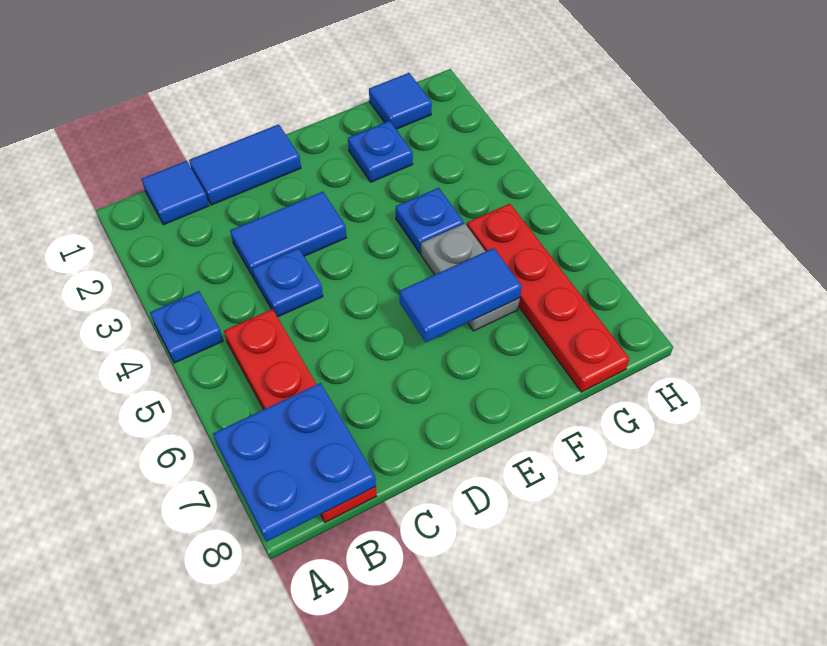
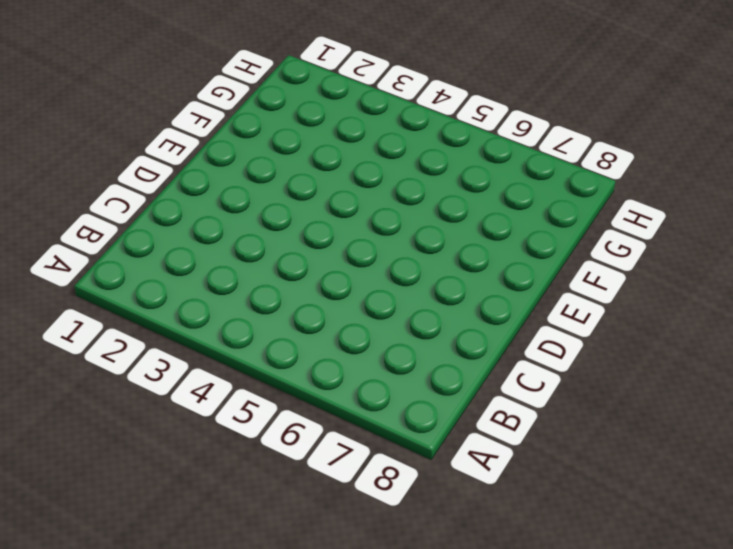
none -> blue 1x1 plate [150,291,223,363]
none -> blue 1x1 tile [141,161,209,225]
none -> red 1x4 plate [224,309,377,522]

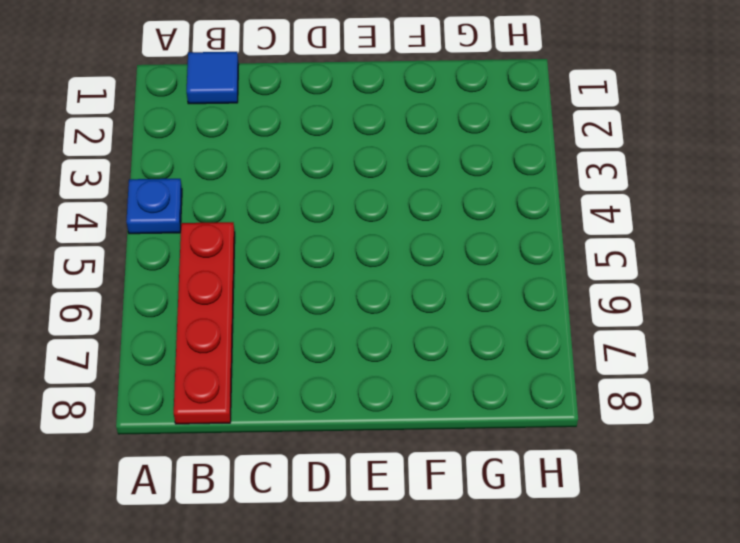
none -> blue 1x2 tile [189,124,301,205]
none -> blue 1x2 tile [230,192,347,278]
none -> blue 1x1 plate [252,248,323,317]

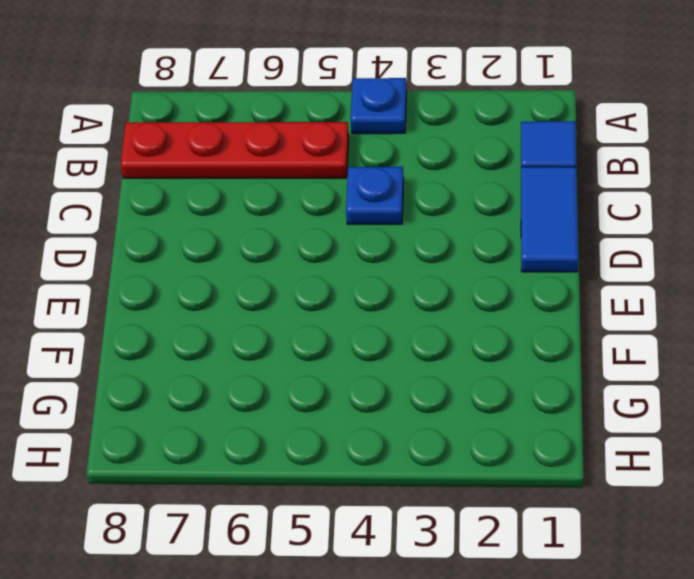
none -> blue 1x2 tile [230,192,347,278]
none -> blue 1x1 plate [348,121,413,182]
none -> blue 1x1 plate [396,188,464,253]

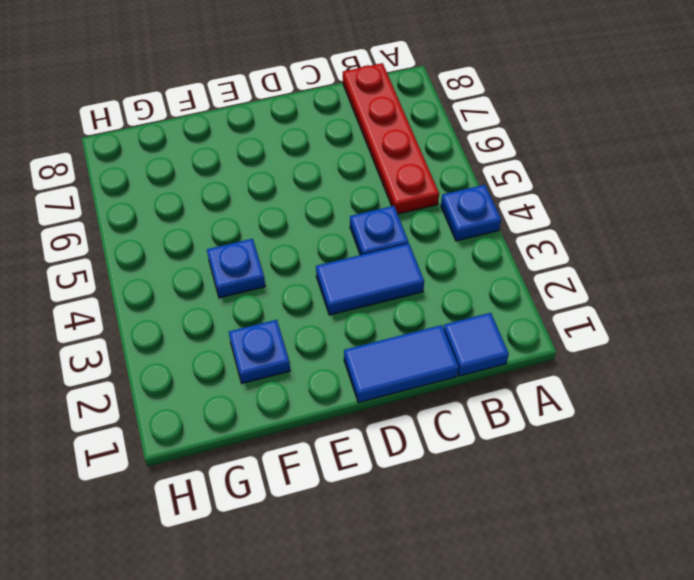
none -> grey 1x2 plate [421,224,520,331]
none -> blue 1x1 tile [369,73,432,129]
none -> red 1x4 plate [467,204,629,392]

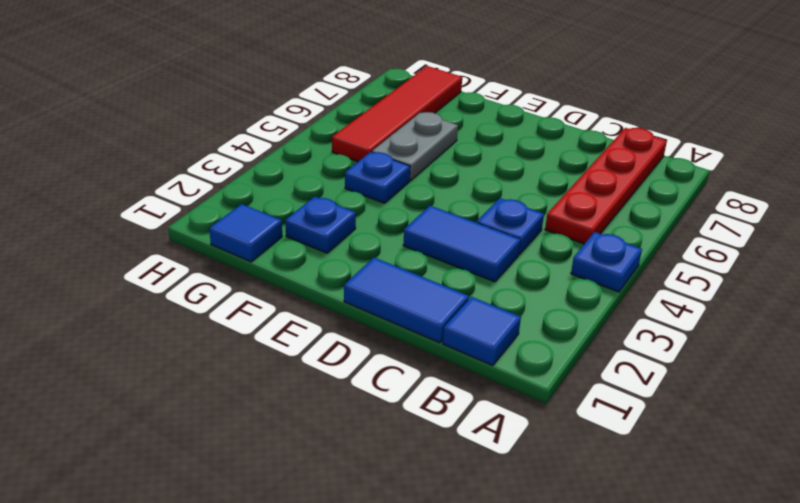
red 1x4 tile [332,66,462,162] -> red 1x4 plate [467,204,629,392]
none -> blue 2x2 plate [213,383,376,542]
none -> blue 1x2 tile [399,248,522,342]

